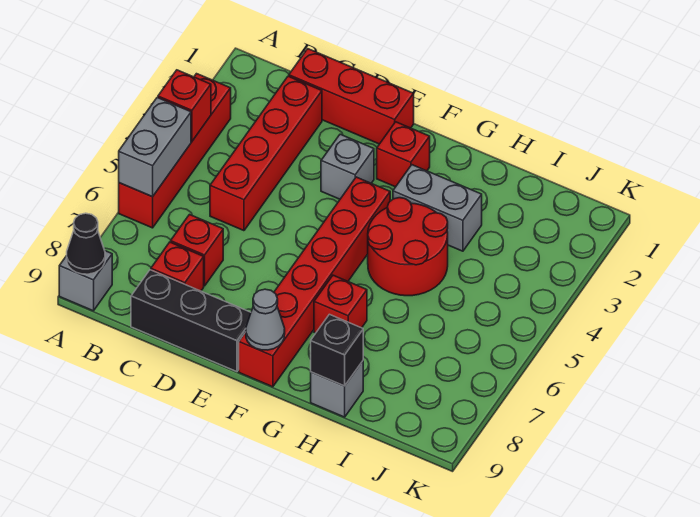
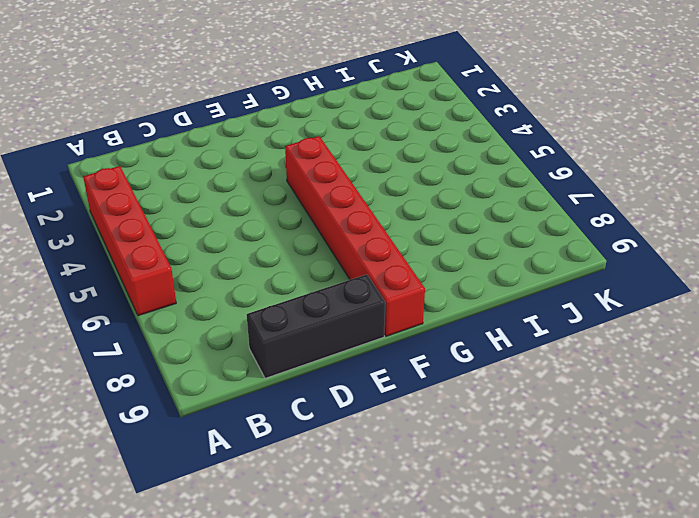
none -> grey 1x1 brick [59,251,112,311]
none -> red 1x3 brick [289,49,414,144]
none -> red 1x4 brick [210,76,322,231]

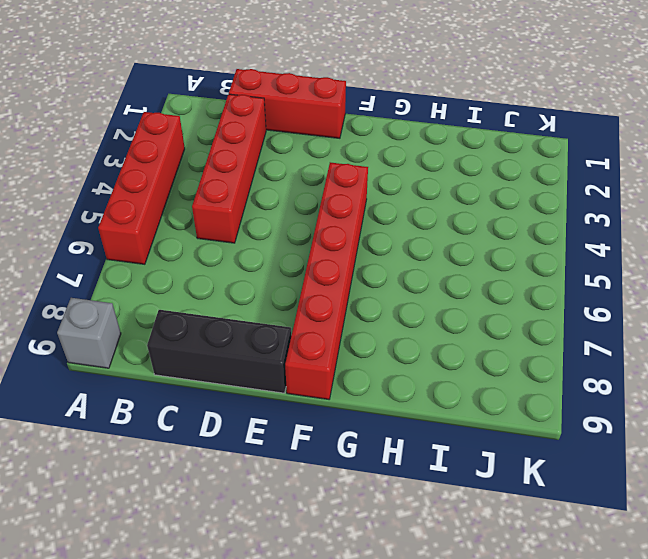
none -> red 1x1 brick [171,215,223,286]
none -> red 1x1 brick [151,242,204,291]
none -> grey 1x1 brick [321,134,374,199]

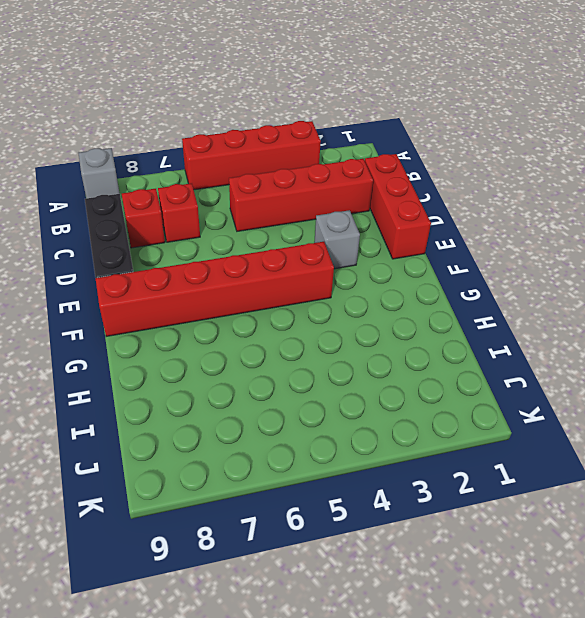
none -> red 1x1 brick [377,122,430,187]
none -> grey 1x2 brick [393,165,482,251]
none -> red 2x2 round brick [368,198,448,296]

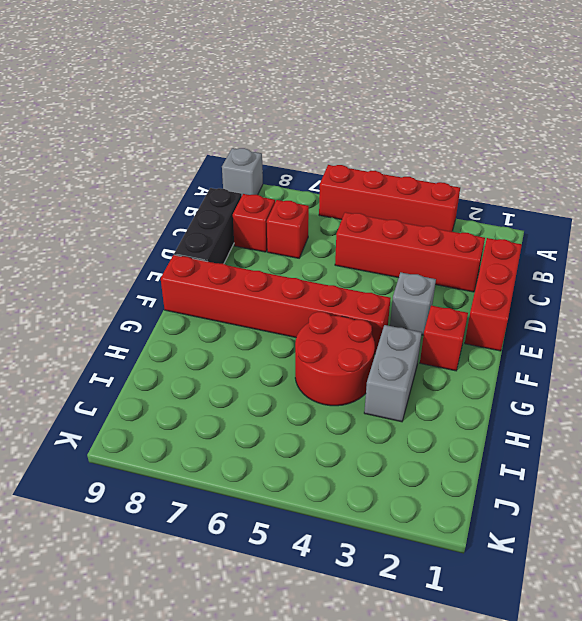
none -> red 1x1 brick [314,275,367,333]
none -> grey 1x1 brick [311,361,363,417]
none -> red 1x1 brick [158,70,211,141]

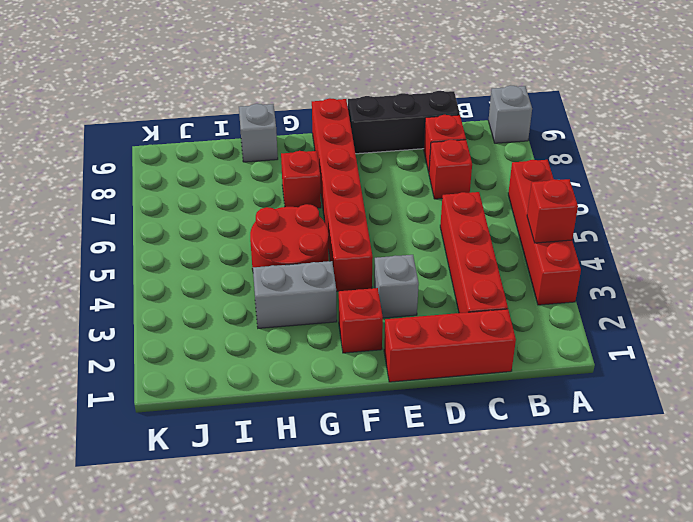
none -> grey 1x2 brick [119,98,191,197]
none -> black 1x1 cone [67,213,105,274]
none -> grey 1x1 cone [246,289,285,350]

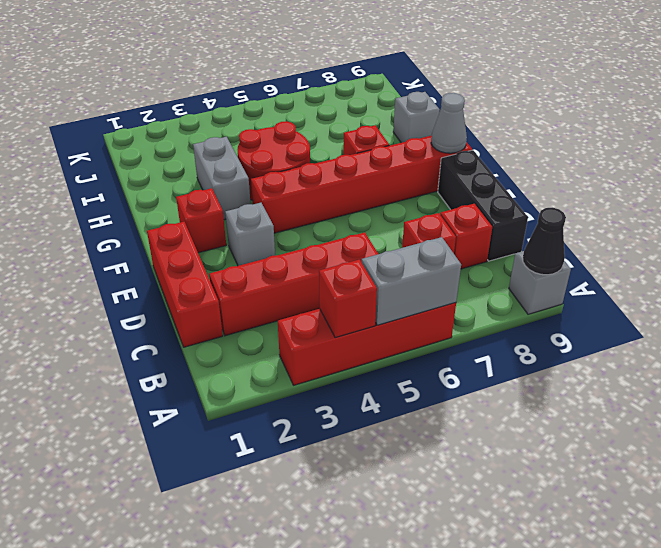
none -> black 1x1 brick [311,314,363,386]

